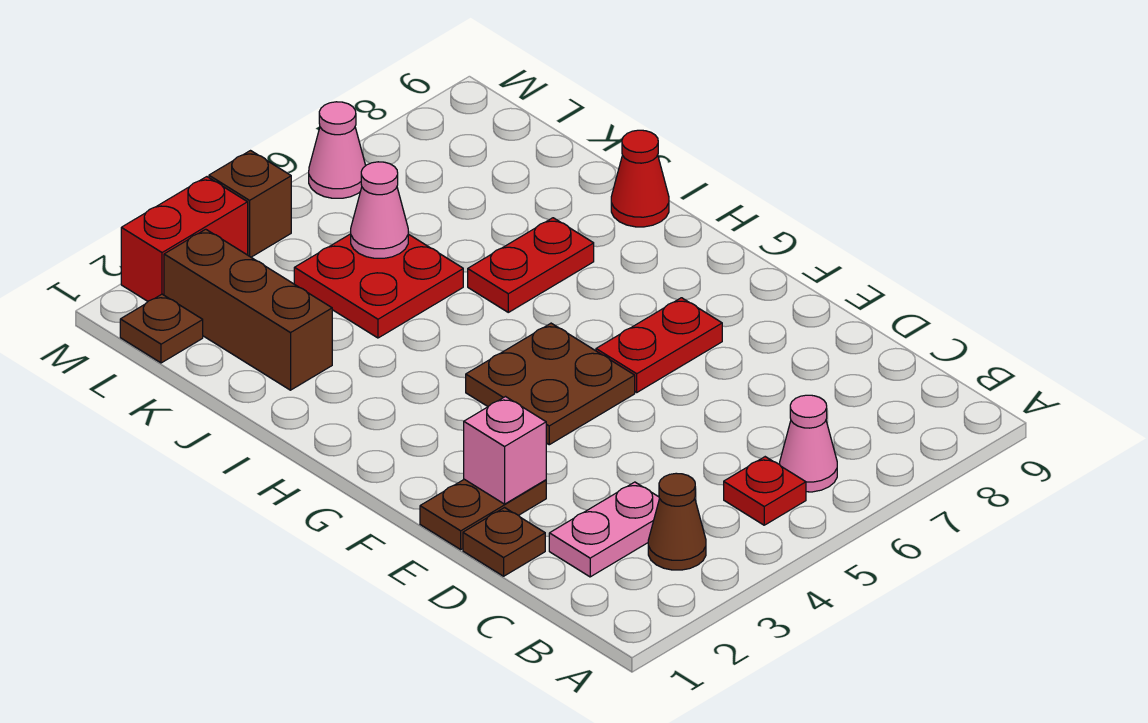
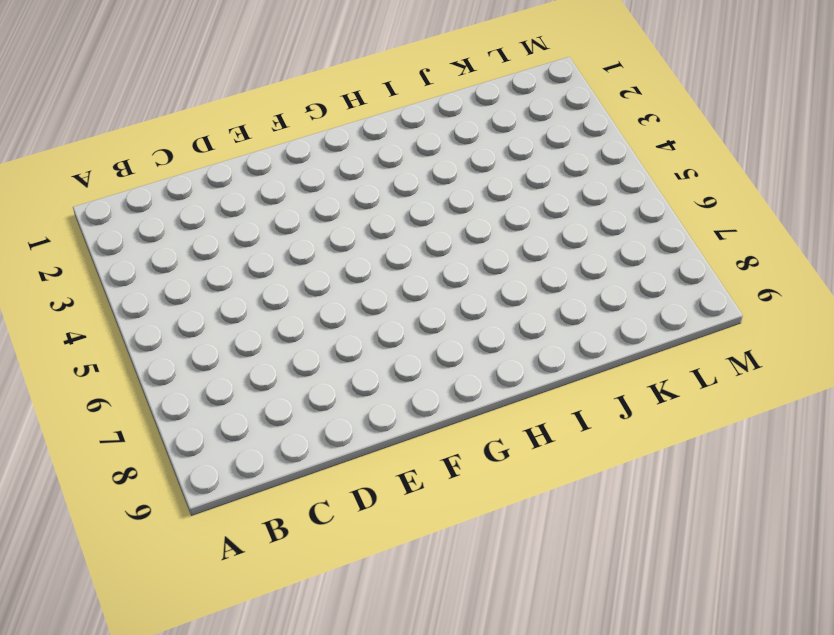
none -> brown 1x1 cone [648,473,706,570]
none -> red 1x1 plate [724,457,806,525]
none -> pink 1x1 cone [780,395,837,492]

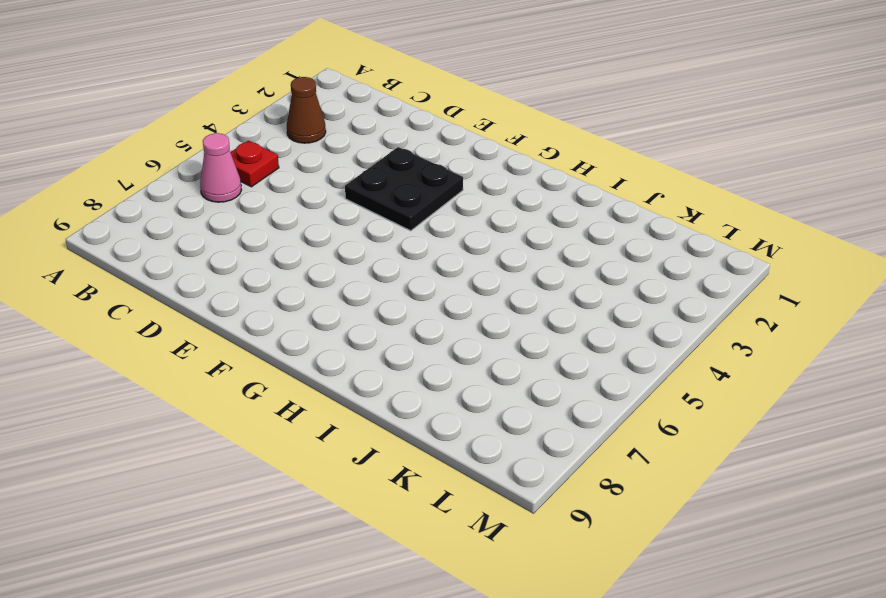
black 2x2 plate [345,147,463,231] -> brown 2x2 plate [466,323,635,445]
none -> pink 1x2 plate [549,482,660,577]
none -> brown 1x1 plate [463,508,545,576]
none -> brown 1x2 plate [420,479,546,549]

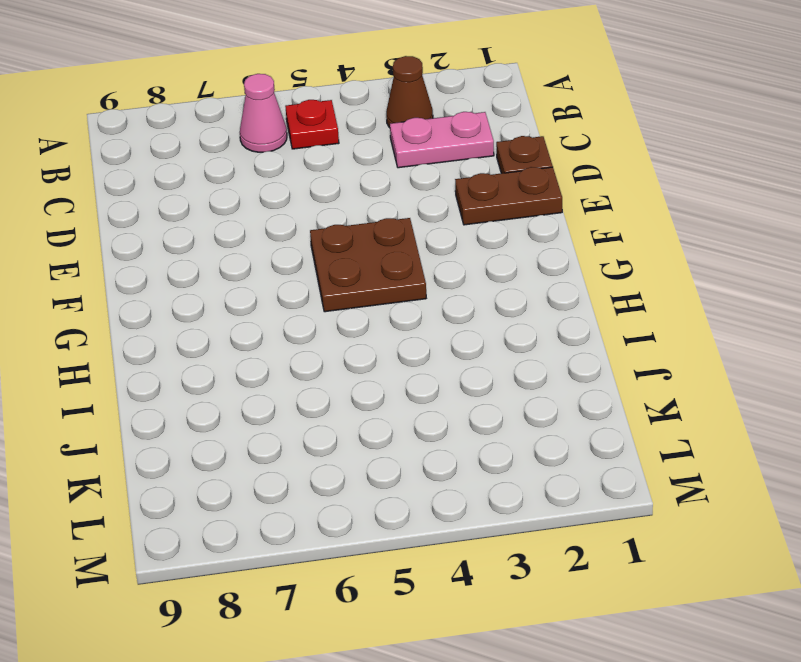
none -> red 1x2 plate [596,298,722,392]
none -> red 1x2 plate [468,218,594,312]
none -> red 1x1 cone [611,130,669,227]

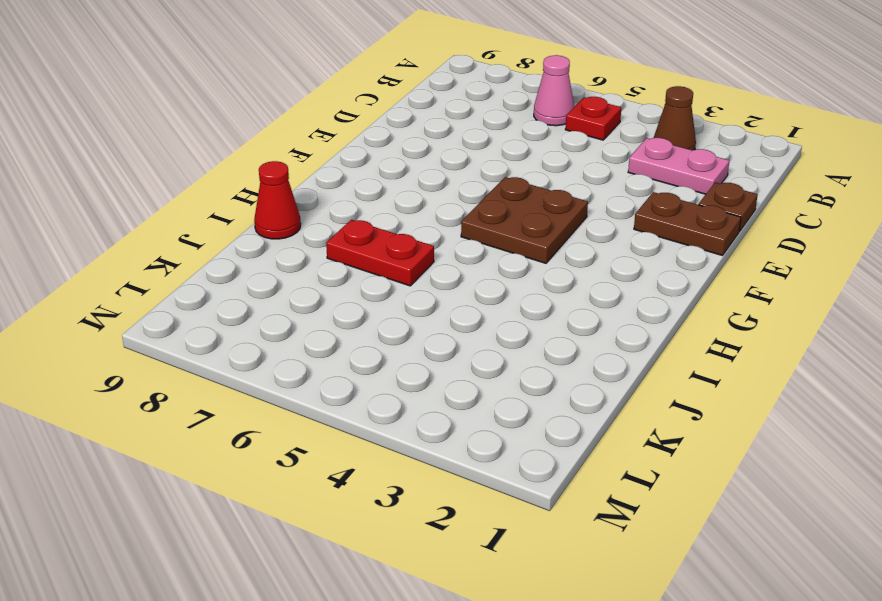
none -> red 1x2 plate [596,298,722,392]
none -> brown 1x3 brick [164,229,332,390]
none -> red 2x2 plate [294,234,463,338]

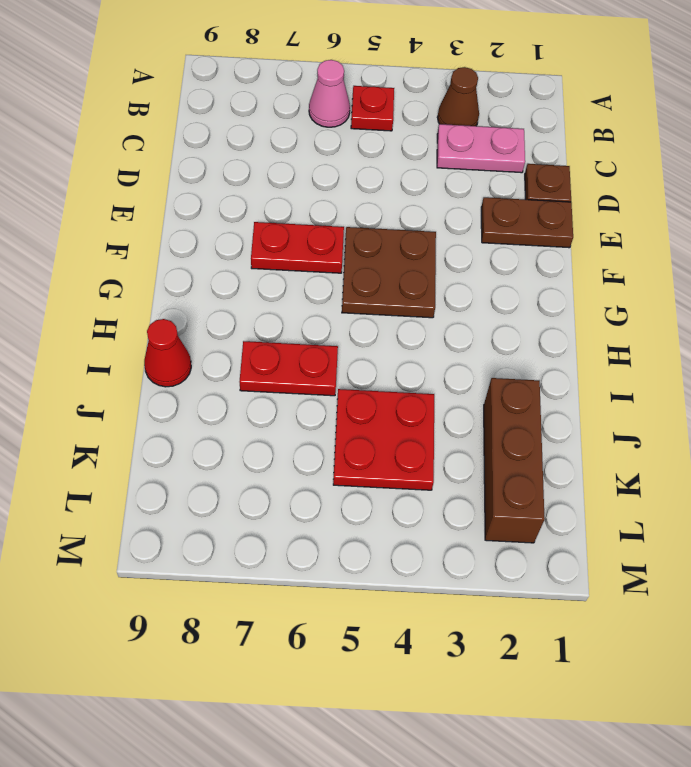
none -> brown 1x1 plate [120,294,203,363]
none -> red 1x2 brick [121,177,248,301]
none -> brown 1x1 brick [209,151,291,257]

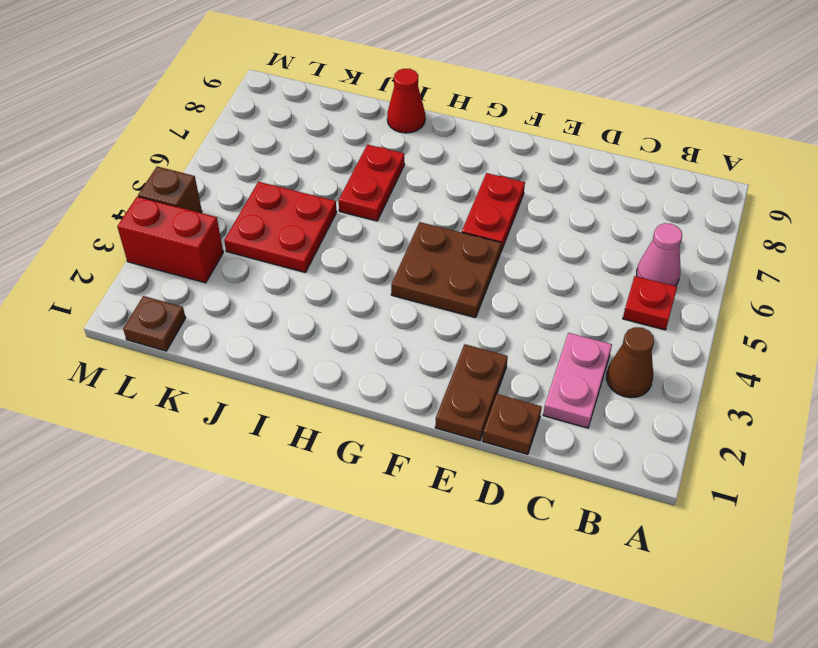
red 1x2 brick [117,197,223,283] -> red 1x2 brick turned to [121,177,248,301]
none -> brown 1x3 brick [164,229,332,390]
none -> pink 1x1 cone [309,102,366,198]
none -> pink 1x1 brick [464,397,546,504]

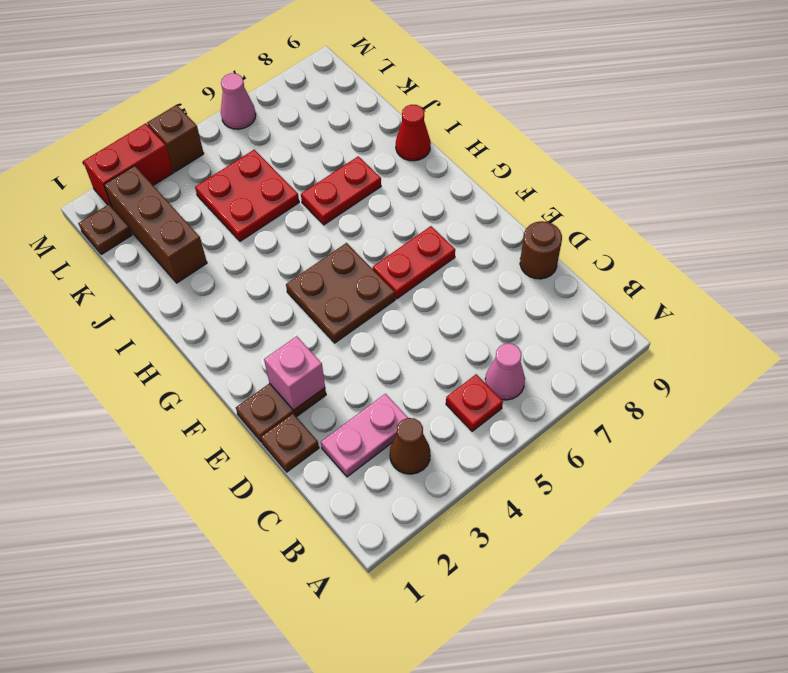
brown 1x1 round brick [520,221,562,279] -> none
none -> pink 1x1 cone [351,162,408,258]

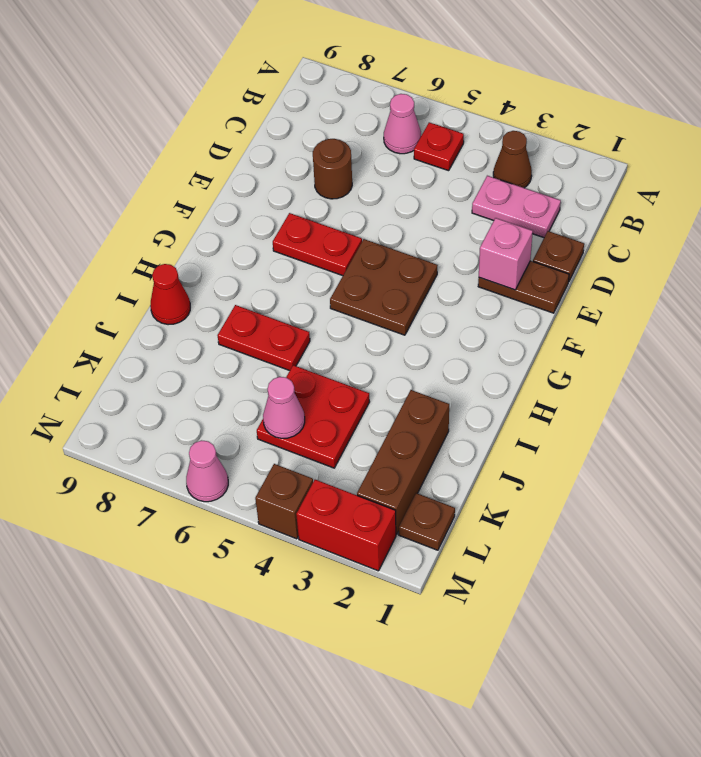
brown 1x1 round brick [313,139,352,199] -> none

